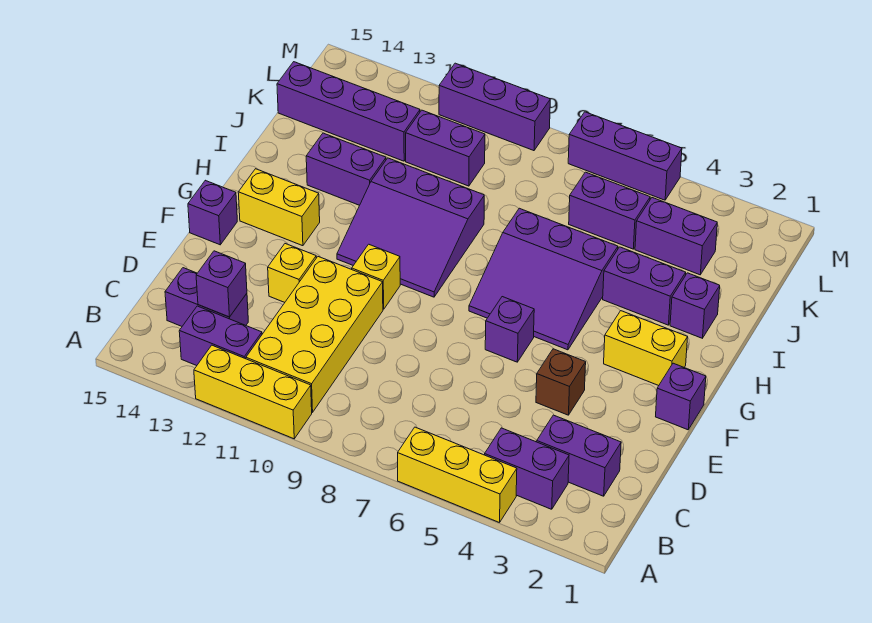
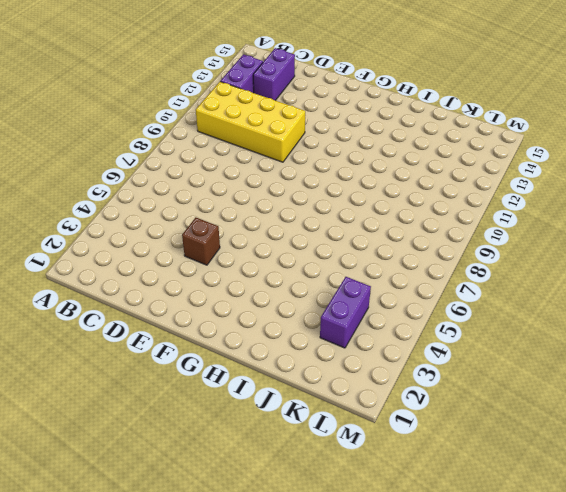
none -> yellow 1x3 brick [398,427,517,523]
none -> yellow 1x3 brick [194,345,312,439]
none -> purple 1x2 brick [485,428,569,509]

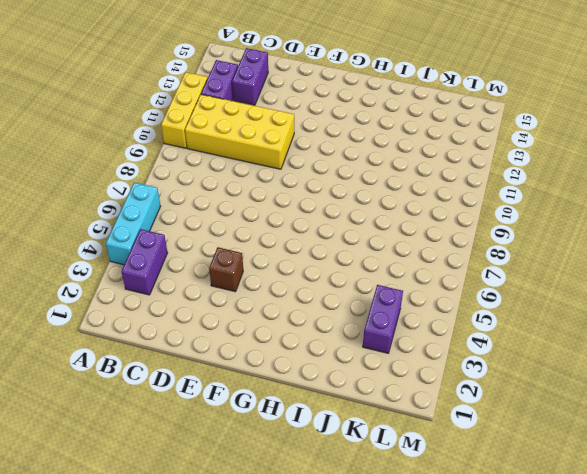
cyan 1x3 brick [106,182,161,265] -> yellow 1x3 brick [398,427,517,523]
none -> purple 1x2 brick [537,415,621,496]
none -> yellow 1x1 brick [268,244,316,302]
none -> purple 1x1 brick [656,363,706,430]

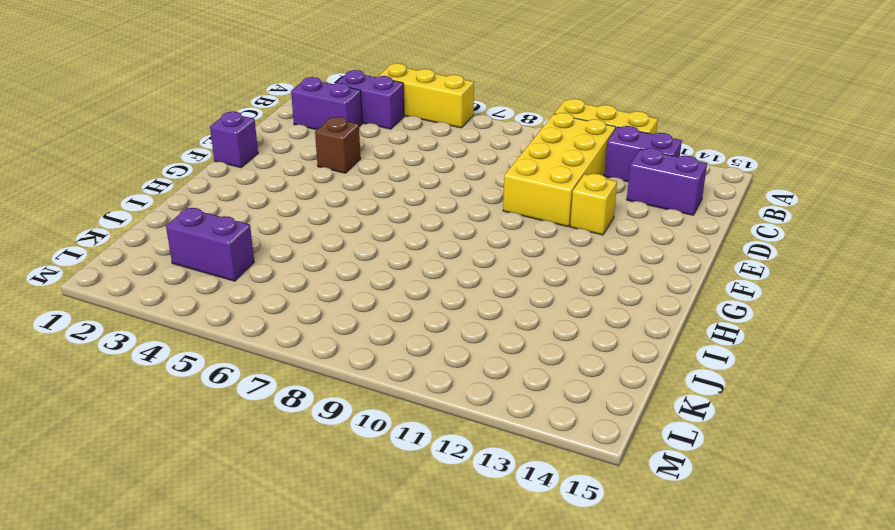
none -> purple 1x1 brick [485,297,534,362]
none -> yellow 1x1 brick [352,244,400,309]
none -> purple 1x1 brick [188,180,237,245]

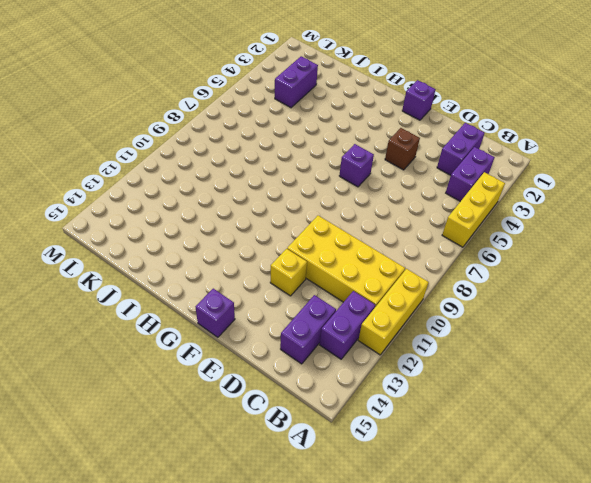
none -> yellow 1x1 brick [352,244,400,309]
none -> yellow 1x2 brick [604,311,688,386]
none -> purple 3x3 slope [469,208,618,350]

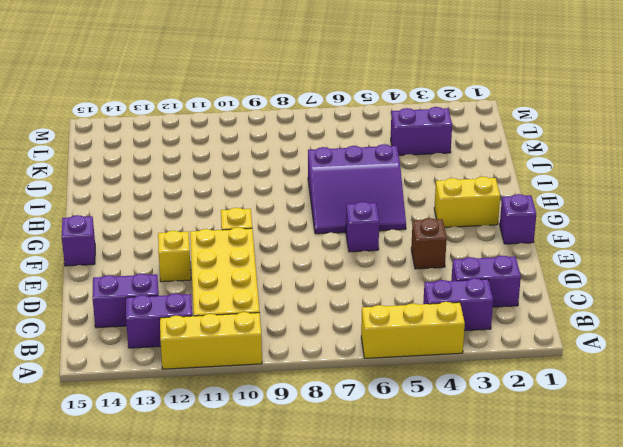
none -> purple 3x3 slope [337,158,484,297]
none -> yellow 1x2 brick [238,169,320,246]
none -> purple 1x1 brick [670,273,720,338]

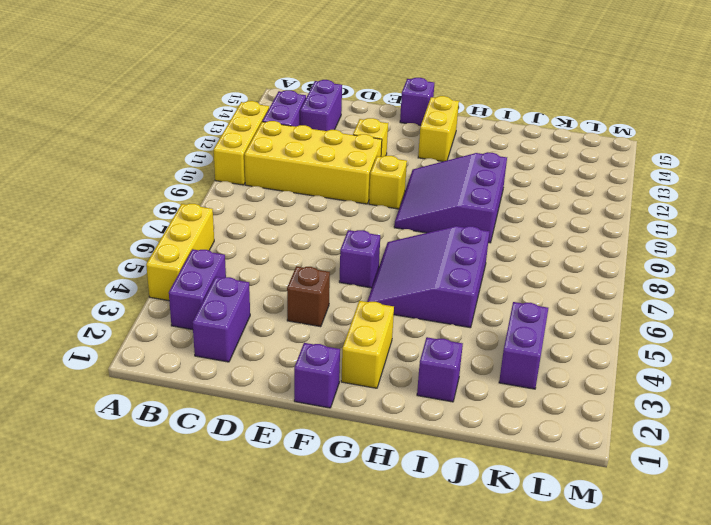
none -> purple 1x2 brick [603,247,686,325]
none -> purple 1x2 brick [306,133,386,205]
none -> purple 1x2 brick [569,172,650,249]

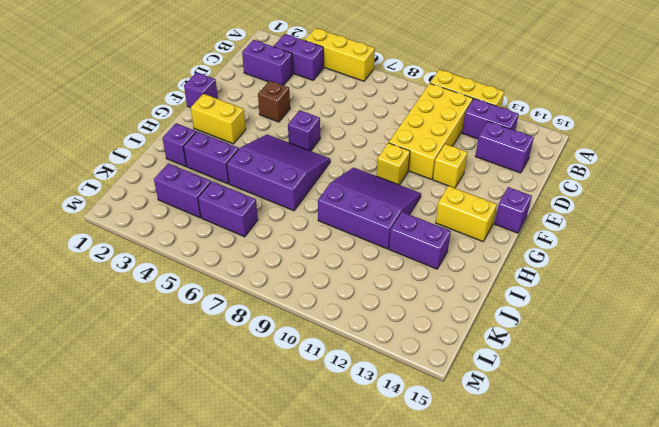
none -> purple 1x2 brick [406,110,485,186]
none -> purple 1x4 brick [277,62,420,161]
none -> purple 1x3 brick [568,112,682,200]

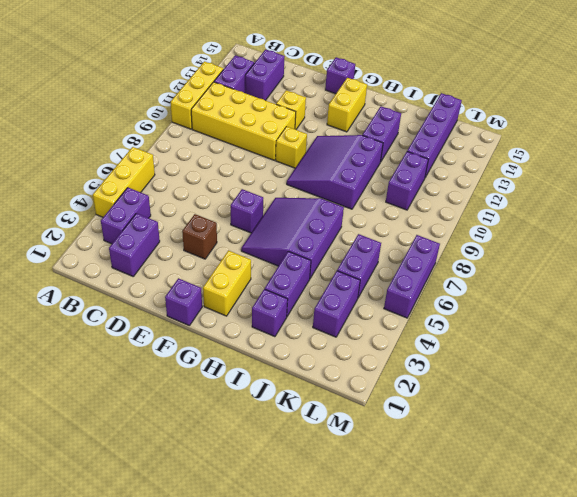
none -> purple 1x3 brick [439,63,550,151]
none -> purple 1x1 brick [196,251,247,317]

